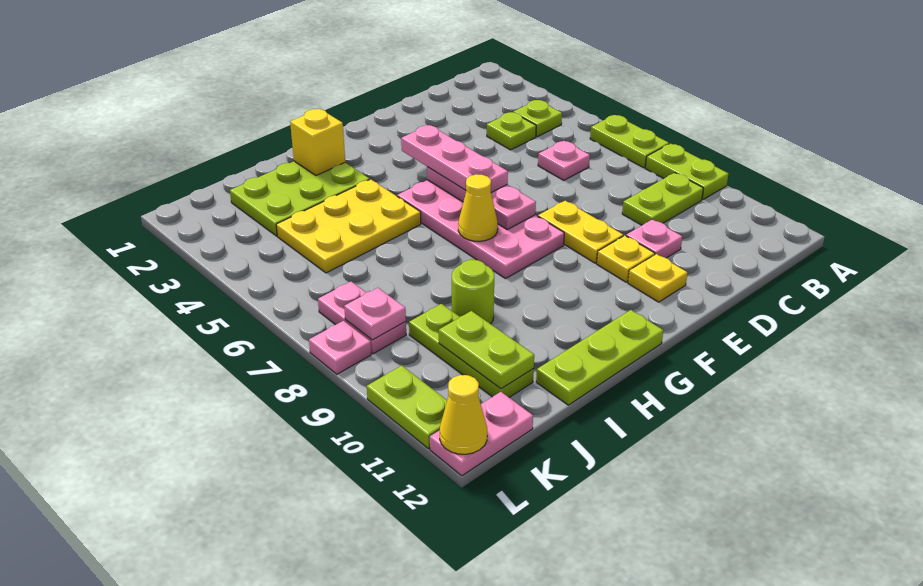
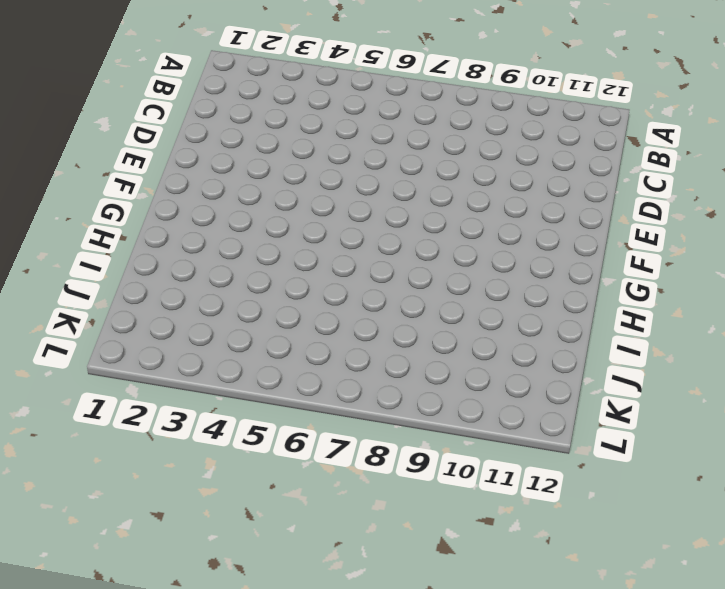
none -> lime 1x2 plate [590,115,669,168]
none -> lime 1x2 plate [645,144,728,200]
none -> lime 1x1 plate [514,100,562,137]

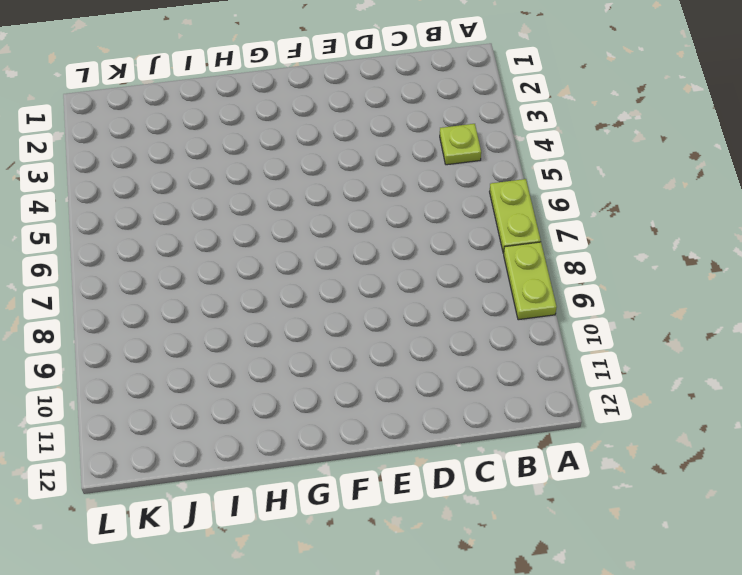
none -> lime 1x2 plate [622,173,703,225]
none -> lime 1x1 plate [487,112,536,150]
none -> pink 1x1 plate [538,141,590,180]

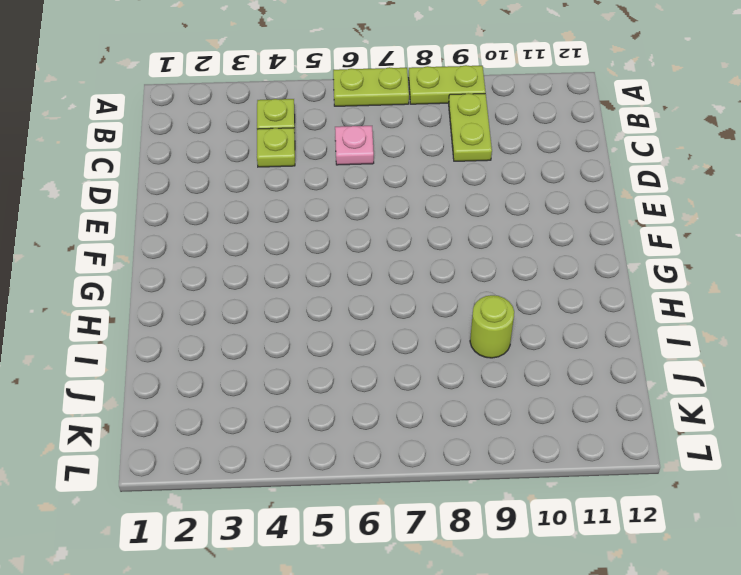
none -> pink 1x1 plate [626,219,682,258]
none -> yellow 1x2 plate [538,201,623,263]
none -> yellow 1x1 plate [597,236,655,282]

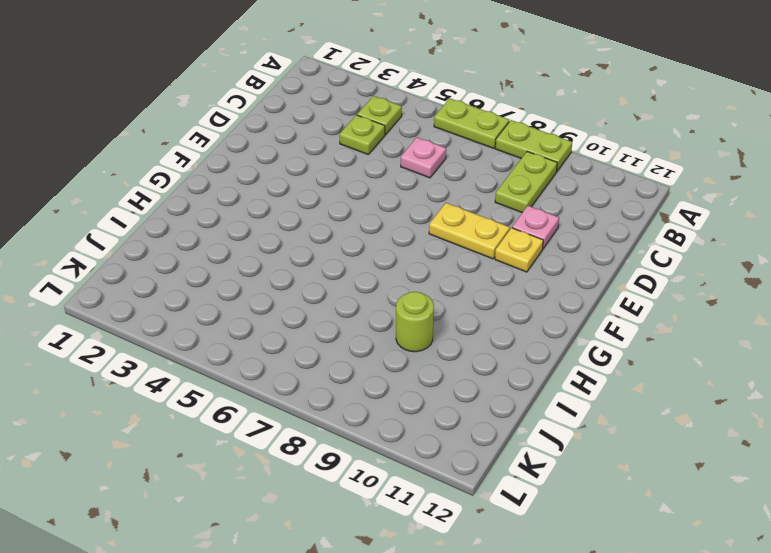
none -> yellow 1x1 plate [628,254,687,302]
none -> pink 2x4 plate [397,180,564,279]
none -> lime 1x3 plate [536,310,663,405]

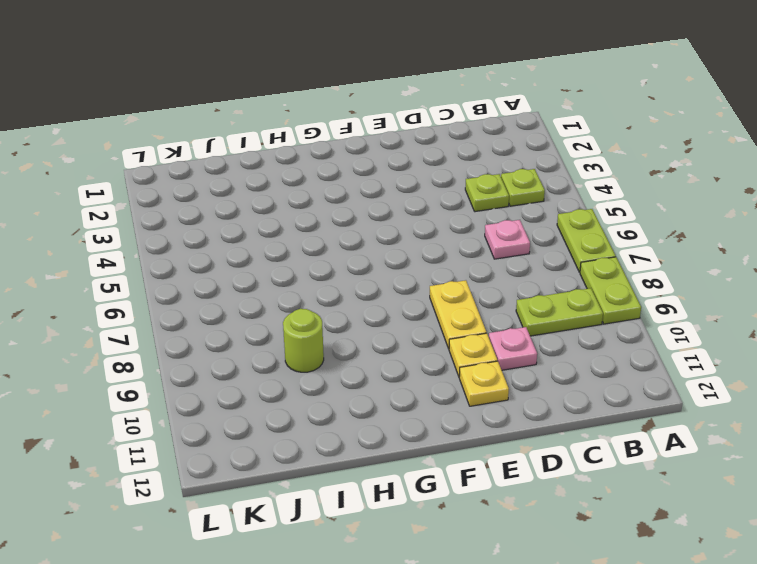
none -> pink 2x4 plate [397,180,564,279]
none -> lime 1x3 plate [536,310,663,405]
none -> lime 2x3 plate [230,161,370,236]

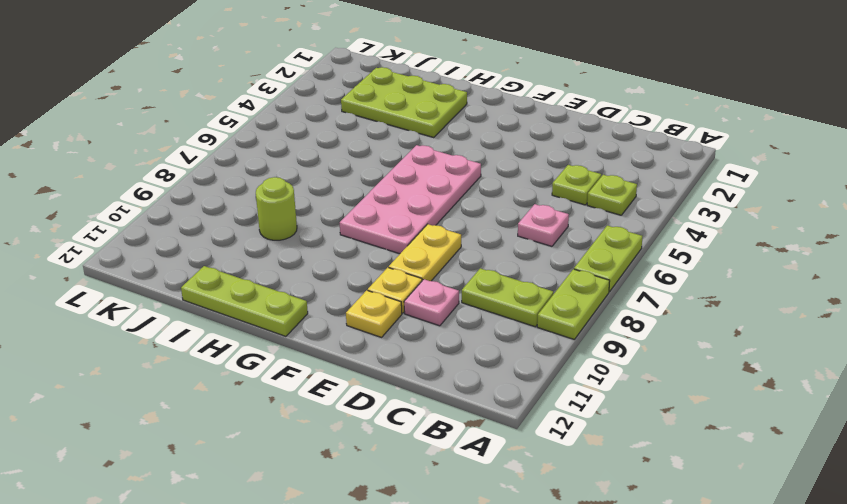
none -> yellow 2x3 plate [276,179,421,273]
none -> lime 1x3 plate [409,304,534,397]
none -> pink 1x2 plate [318,282,406,354]

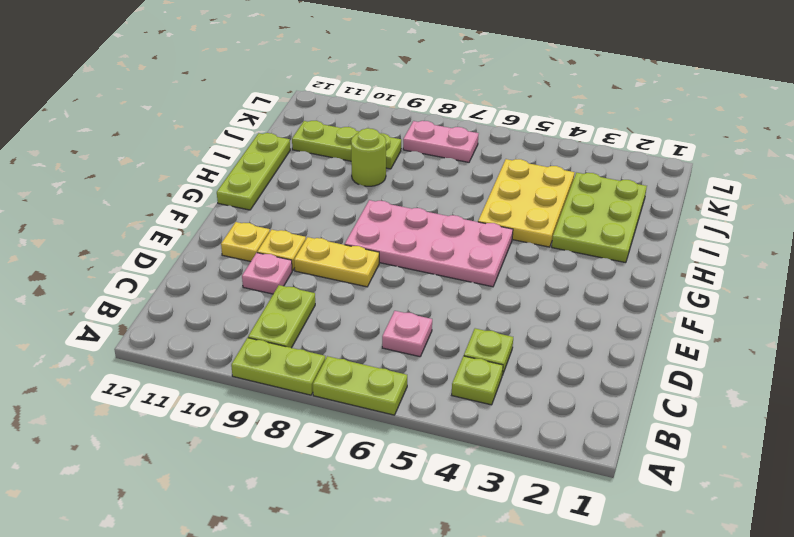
none -> pink 1x2 plate [430,392,533,476]
none -> pink 1x1 plate [309,321,371,374]
none -> lime 1x2 plate [367,365,447,449]

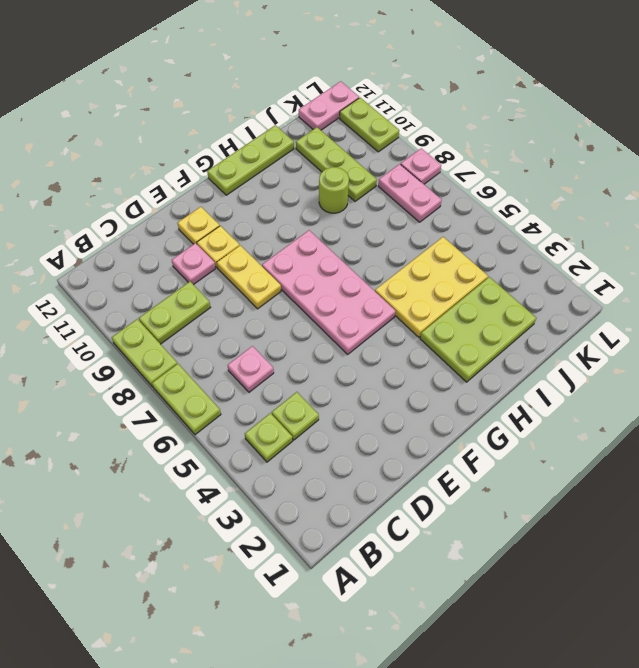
none -> pink 1x3 plate [427,167,536,230]
none -> yellow 1x1 cone [458,174,498,241]
none -> yellow 1x1 brick [290,109,345,176]

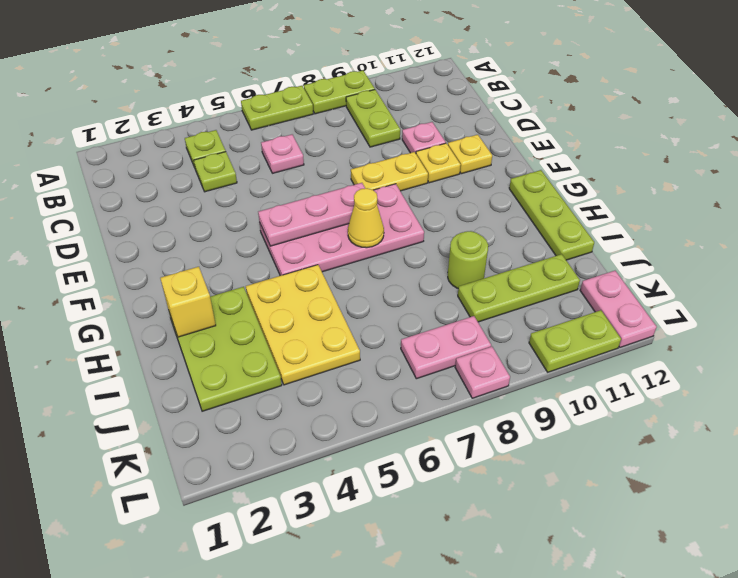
none -> lime 1x2 plate [439,311,534,389]
none -> pink 1x1 plate [344,288,406,340]
none -> yellow 1x1 cone [440,375,487,454]

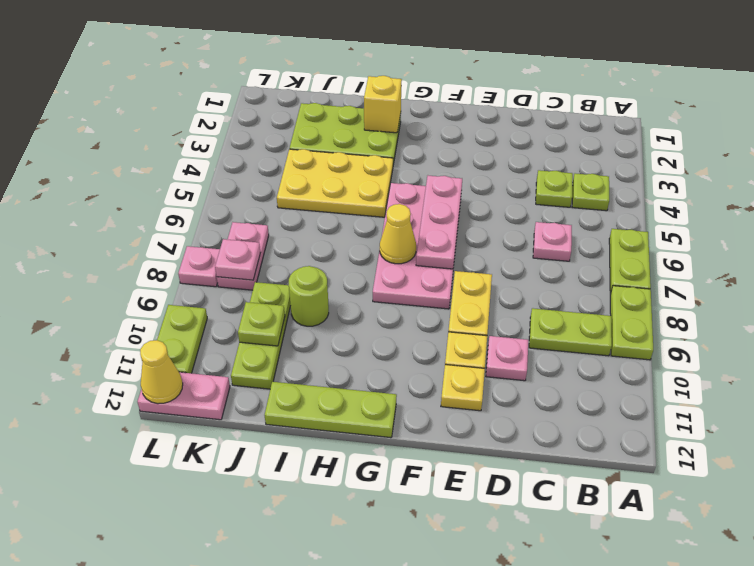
lime 1x1 plate [238,302,285,346] -> lime 1x2 plate [439,311,534,389]
none -> pink 1x3 plate [401,125,508,193]

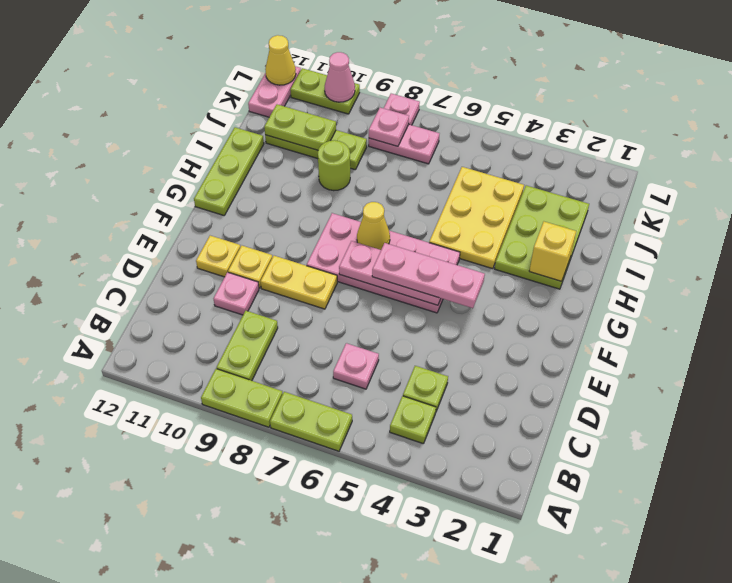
pink 1x1 cone [325,52,355,102] -> none

